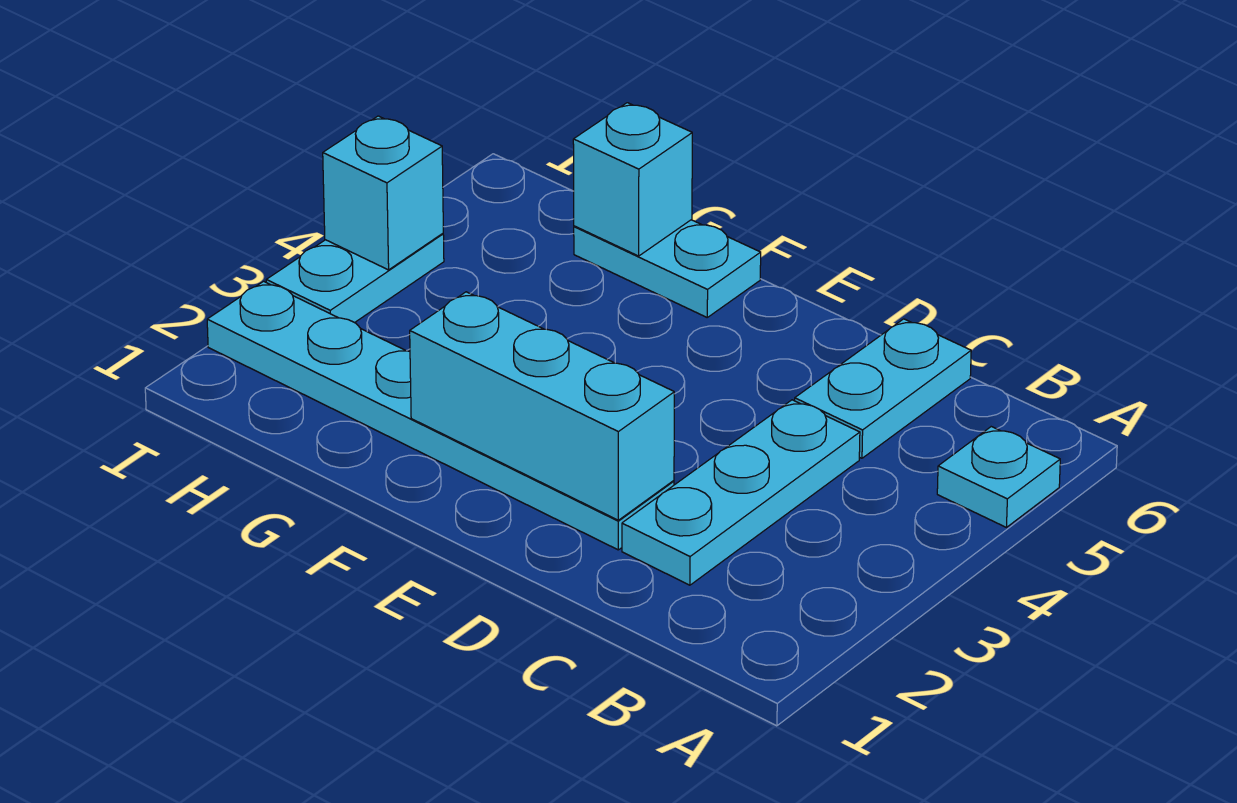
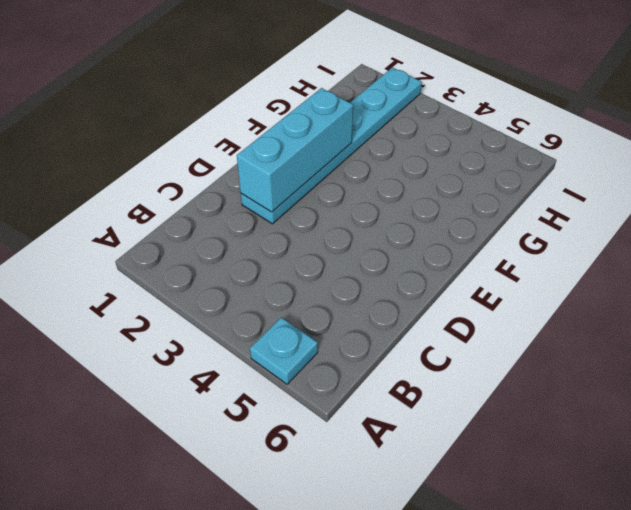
none -> cyan 1x3 plate [622,400,860,585]
none -> cyan 1x2 plate [795,319,971,458]

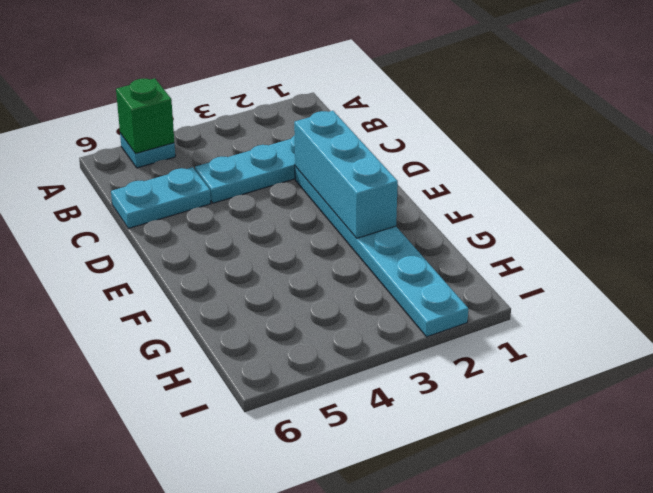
green 1x1 brick [116,78,174,154] -> none
none -> cyan 1x2 plate [574,220,761,317]
none -> cyan 1x2 plate [266,234,444,323]

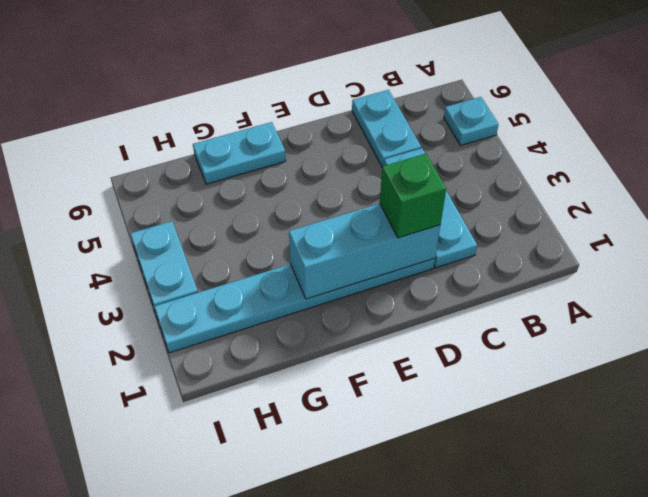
green 1x1 brick [380,154,446,238] -> none
none -> cyan 1x1 brick [573,103,692,256]
none -> cyan 1x1 brick [323,116,443,270]

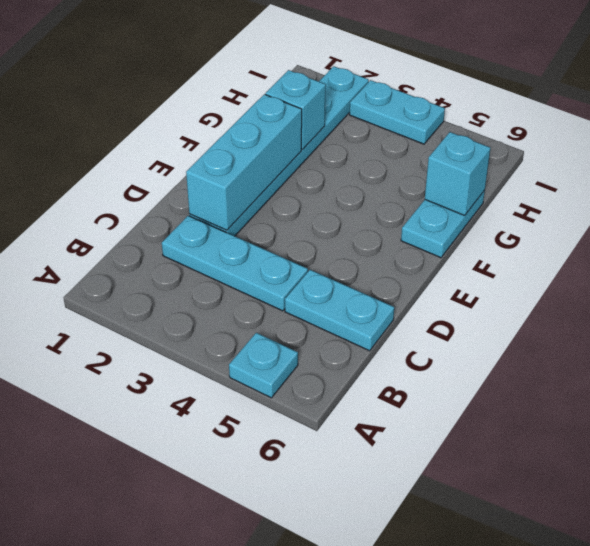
cyan 1x1 brick [265,70,326,150] -> cyan 1x1 brick moved to [323,116,443,270]

